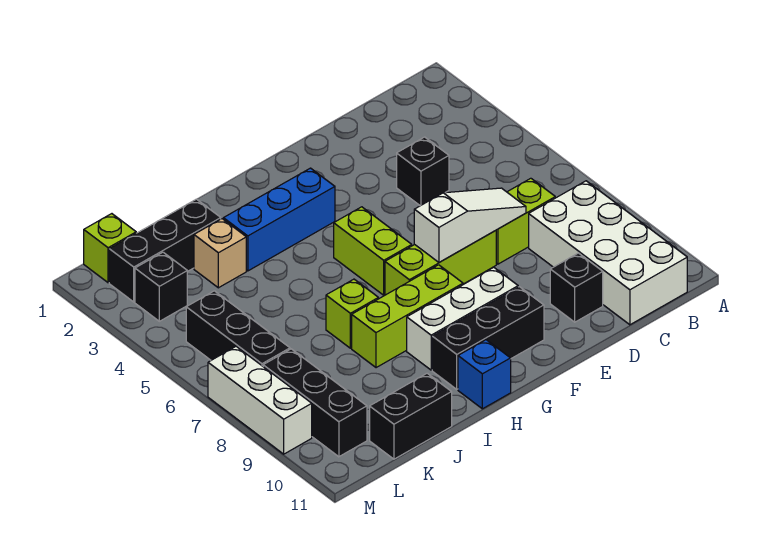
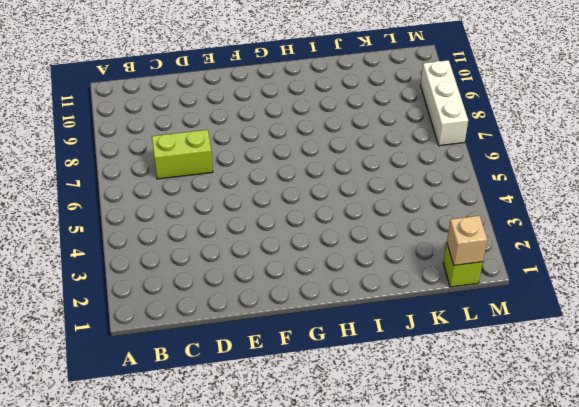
tan 1x1 brick [447,216,487,265] -> tan 1x1 brick moved to [194,219,246,288]
none -> white 2x4 brick [529,181,687,325]
none -> black 1x1 brick [397,137,449,206]
none -> black 1x1 brick [550,253,603,322]

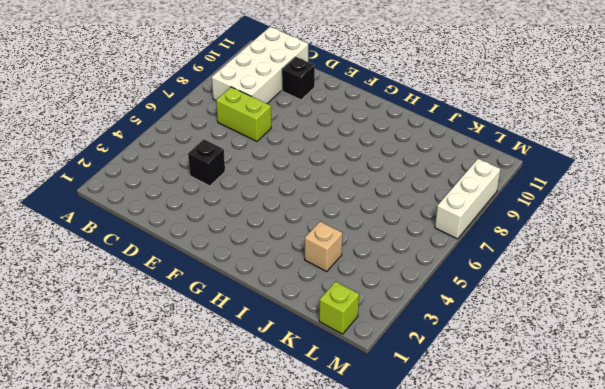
none -> lime 1x3 brick [385,231,496,295]
none -> white 1x3 brick [407,267,518,370]
none -> black 1x3 brick [432,287,544,389]

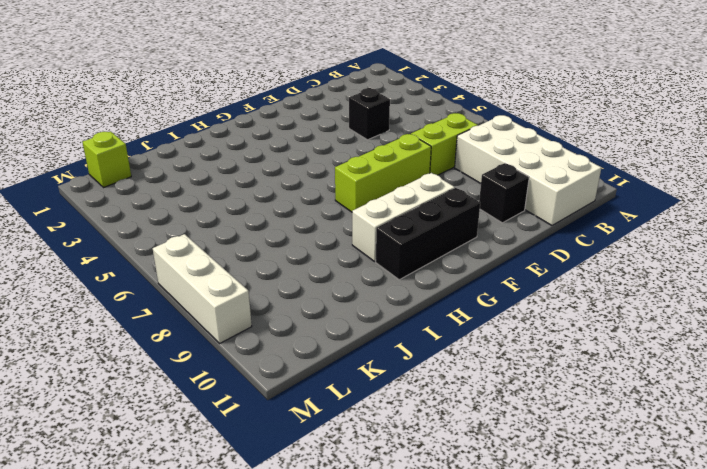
none -> blue 1x3 brick [223,168,335,271]
none -> lime 1x2 brick [334,207,412,295]
none -> lime 1x3 brick [352,265,463,368]

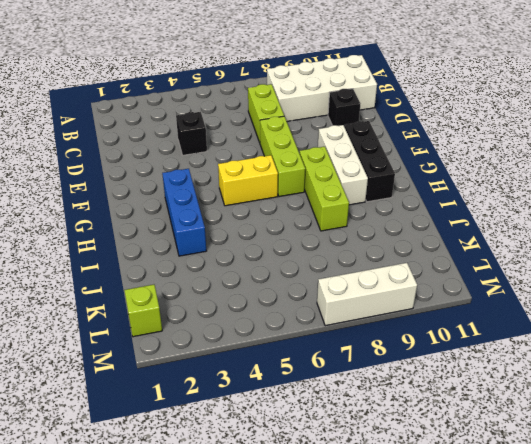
yellow 1x2 brick [218,155,278,206] -> lime 1x2 brick [334,207,412,295]
none -> blue 1x1 brick [458,340,511,409]
none -> lime 1x1 brick [326,279,378,348]
none -> black 1x3 brick [109,199,221,302]

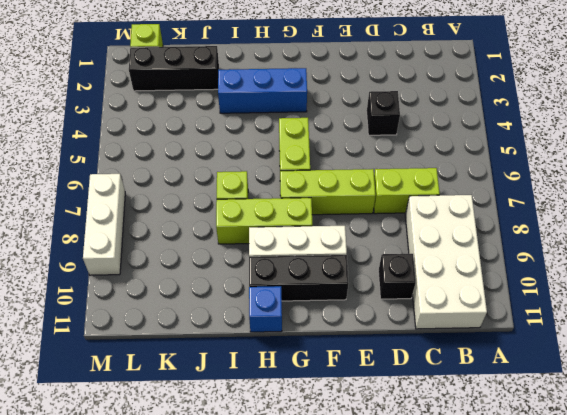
none -> tan 1x1 brick [194,219,246,288]
none -> black 1x2 brick [370,373,452,459]
none -> black 1x1 brick [135,252,187,321]

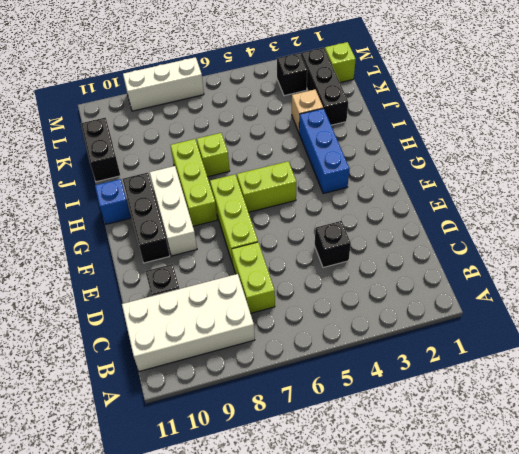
none -> black 1x3 brick [186,291,290,366]
none -> black 1x3 brick [263,349,367,457]
none -> white 1x3 slope [414,188,526,262]

